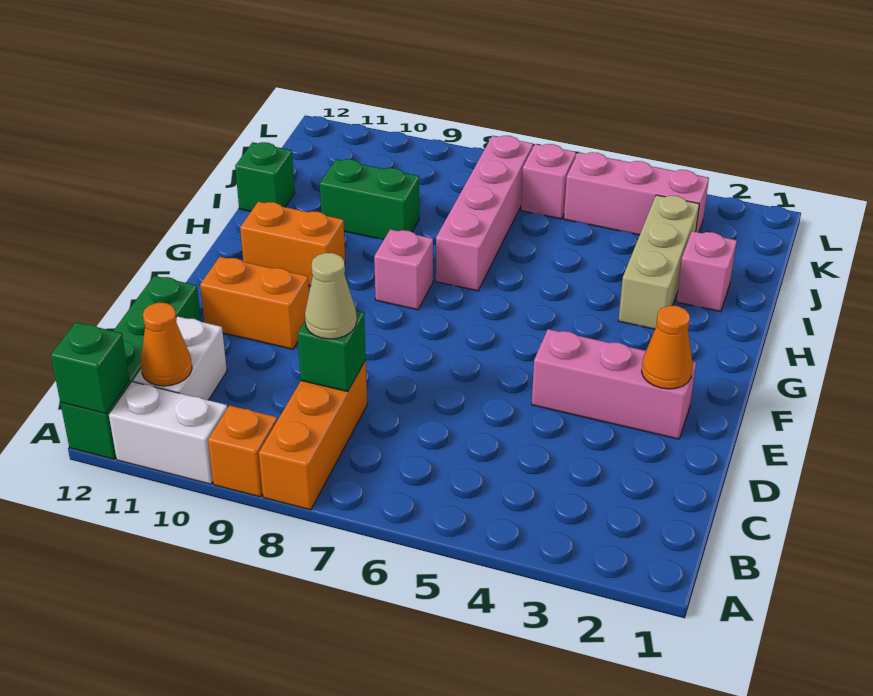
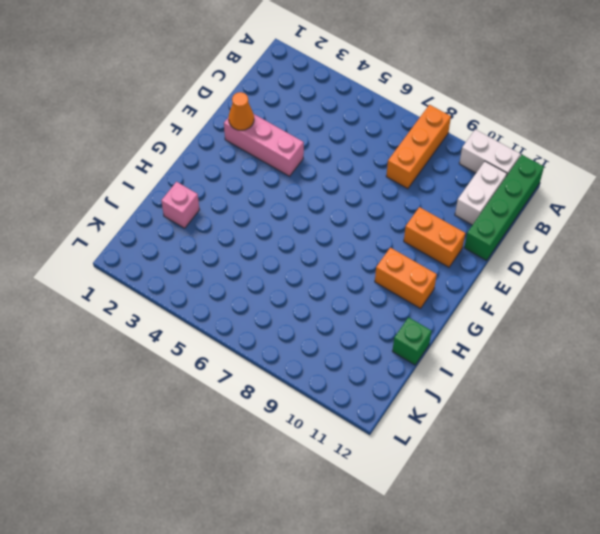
none -> orange 1x1 brick [208,405,277,497]
none -> pink 1x1 brick [374,229,433,310]
none -> tan 1x3 brick [618,195,699,329]

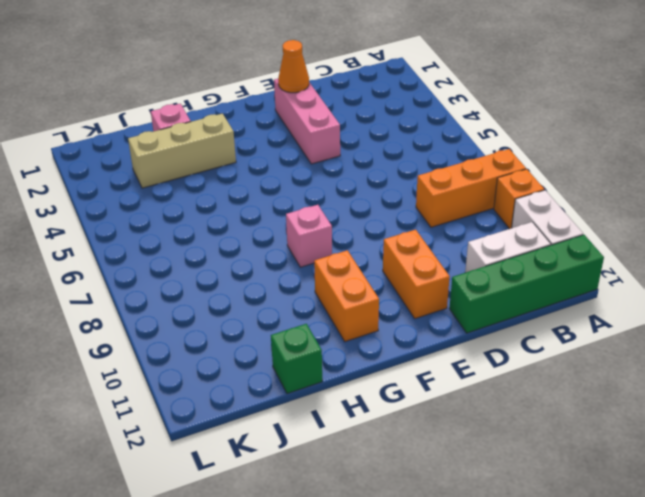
none -> pink 1x4 brick [436,136,533,291]
none -> green 1x2 brick [320,159,419,240]
none -> pink 1x3 brick [564,152,709,235]

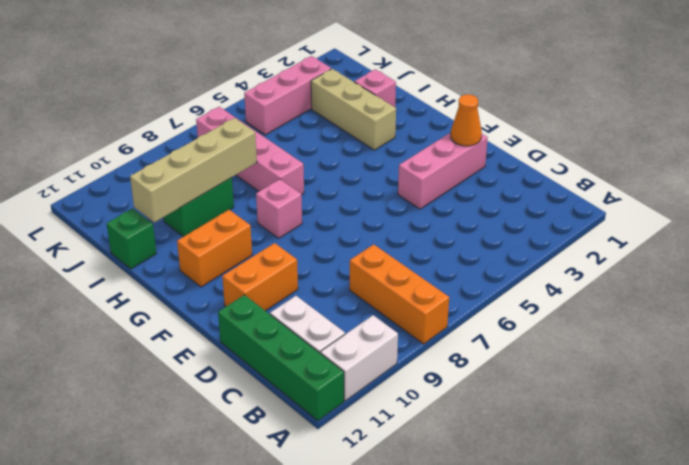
tan 1x4 brick [130,118,257,223] -> none
none -> orange 1x1 brick [208,405,277,497]
none -> pink 1x1 brick [521,144,576,219]
none -> green 1x1 brick [51,322,130,414]

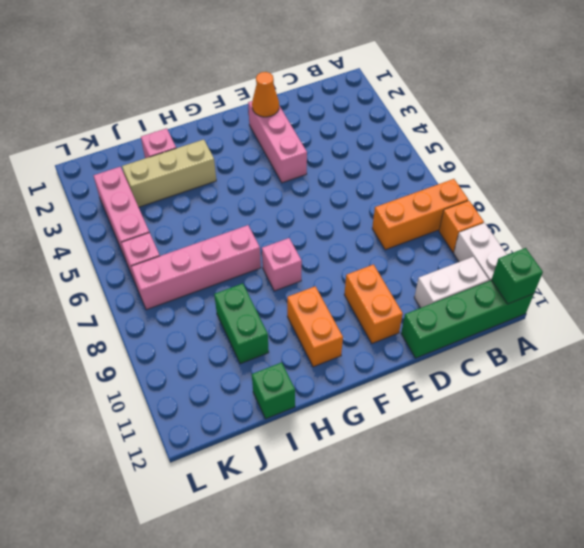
none -> orange 1x1 cone [141,303,192,386]
none -> green 1x1 brick [297,310,366,392]
none -> tan 1x1 cone [305,253,357,339]

